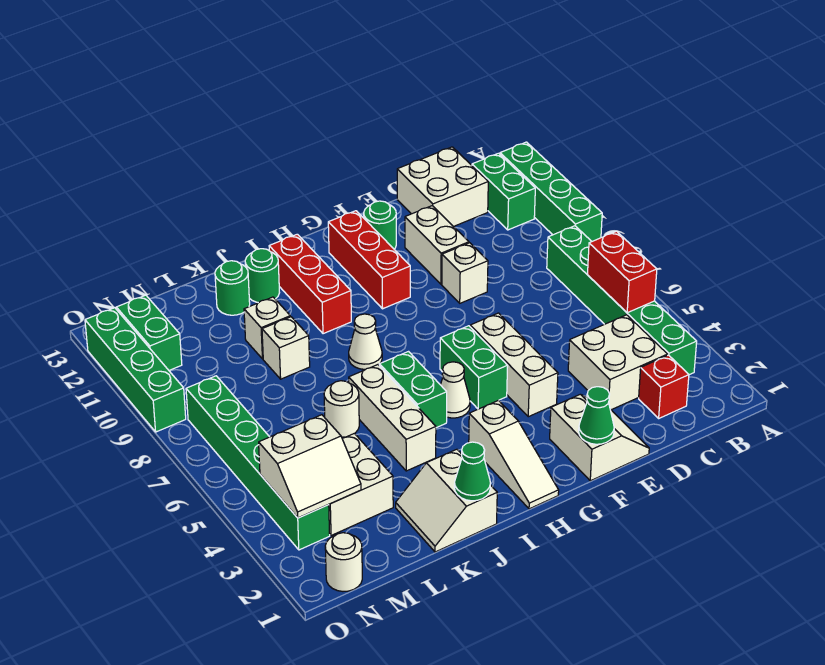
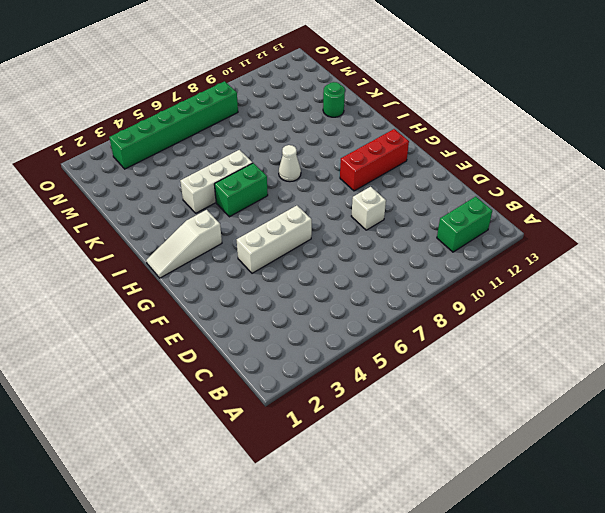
none -> green 1x4 brick [500,142,602,241]
none -> green 1x6 brick [547,226,697,375]
none -> red 1x1 brick [639,355,689,418]
none -> white 2x2 brick [568,315,668,410]

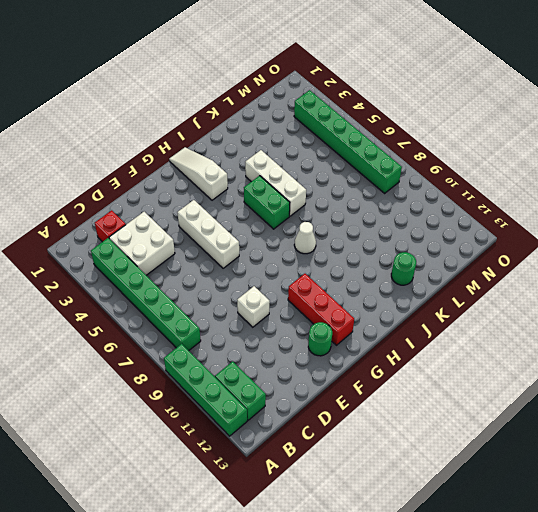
none -> white 2x2 brick [397,147,488,227]
none -> white 2x2 slope [550,394,649,481]
none -> white 1x2 brick [405,206,469,284]
none -> green 1x2 brick [440,326,508,409]

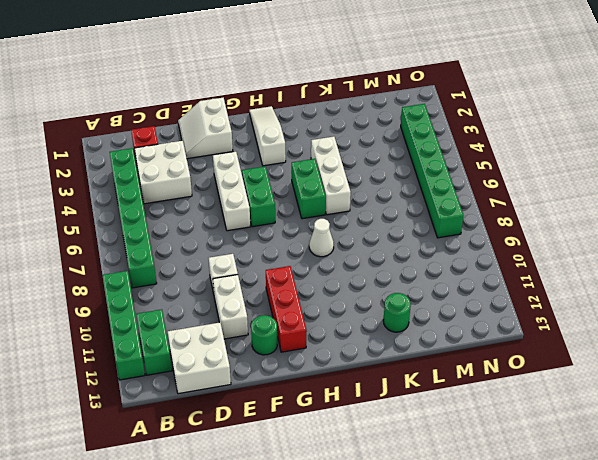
none -> white 1x1 cone [441,362,470,418]
none -> red 1x3 brick [269,234,351,334]
none -> white 2x2 slope [396,449,497,552]
none -> green 1x1 round brick [245,249,280,303]

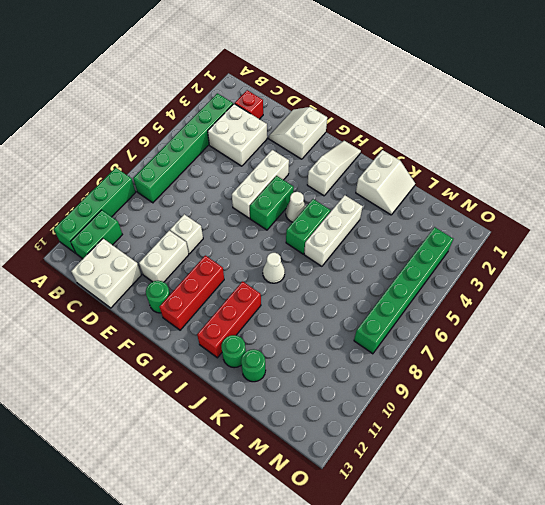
none -> white 1x1 round brick [324,381,359,437]
none -> white 1x1 brick [262,317,310,379]
none -> white 1x1 brick [244,297,290,359]
none -> white 2x2 brick [329,433,393,535]

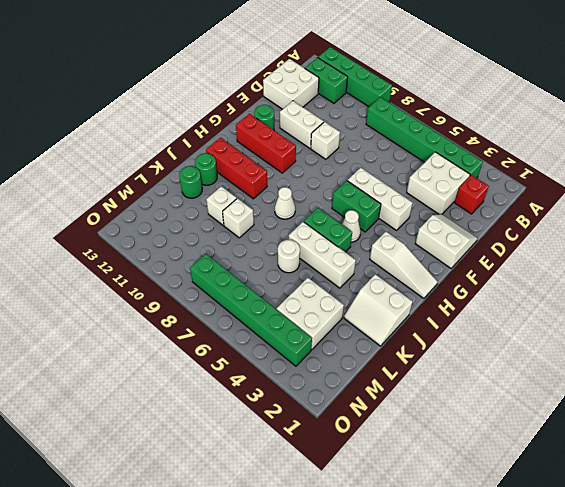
none -> white 1x1 round brick [325,533,362,591]
none -> green 1x2 brick [116,295,182,370]
none -> green 1x4 brick [85,308,186,432]
none -> red 1x2 brick [588,231,657,313]

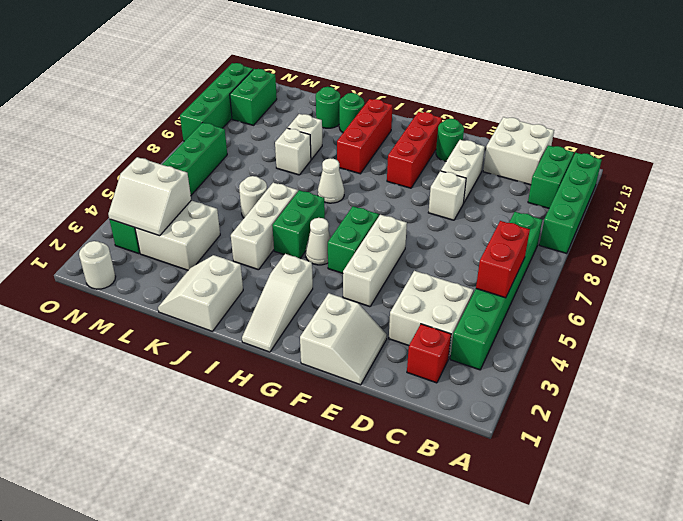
none -> green 1x1 cone [579,387,614,444]
none -> green 1x1 cone [454,442,491,501]

